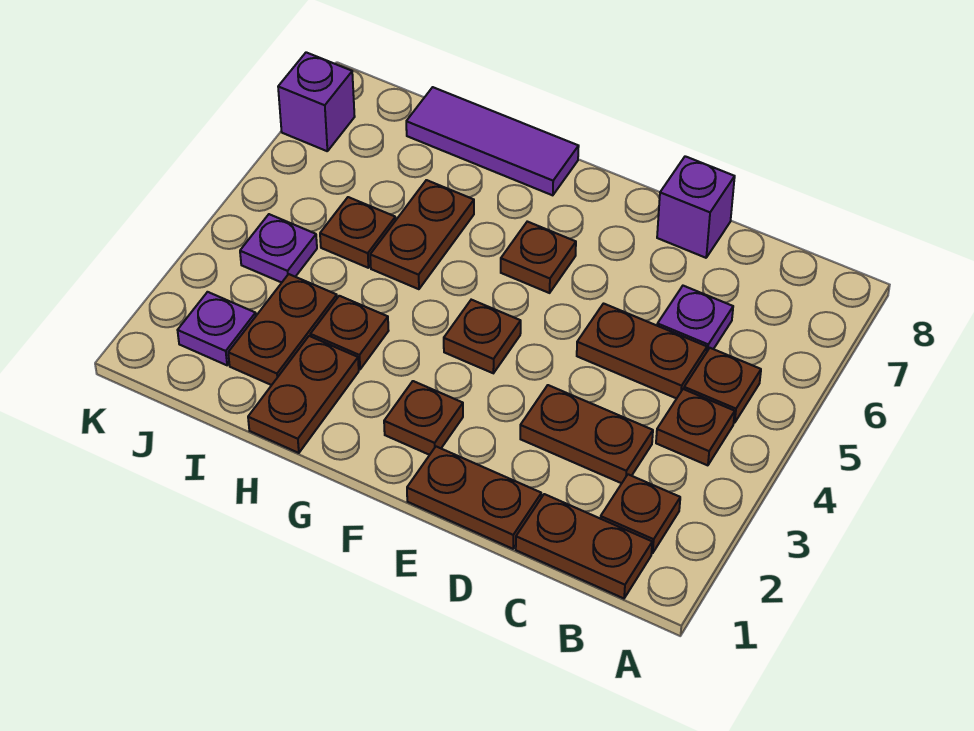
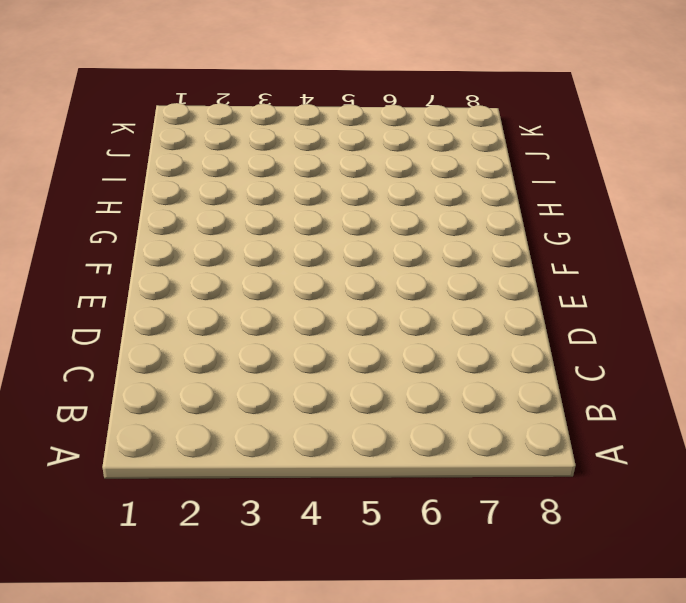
none -> brown 1x2 plate [516,494,652,598]
none -> brown 1x1 plate [601,474,680,553]
none -> brown 1x1 plate [656,389,735,465]

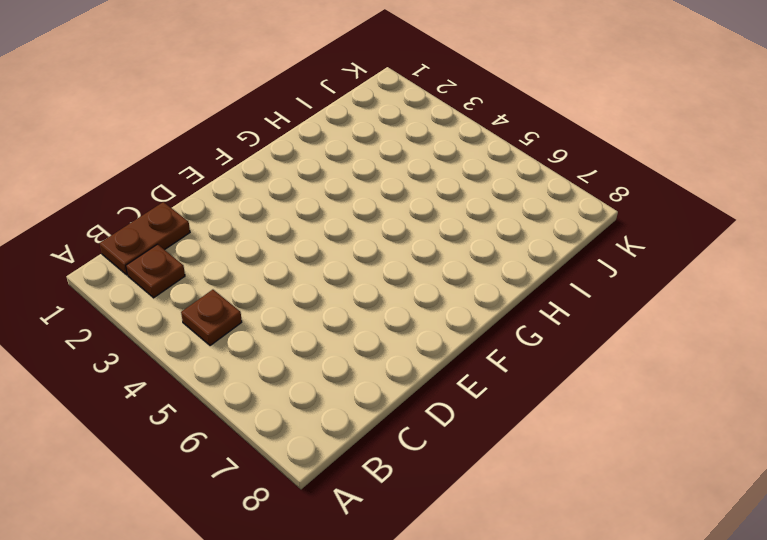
none -> brown 1x1 plate [684,348,761,423]
none -> brown 1x2 plate [520,385,653,483]
none -> brown 1x2 plate [577,304,707,399]

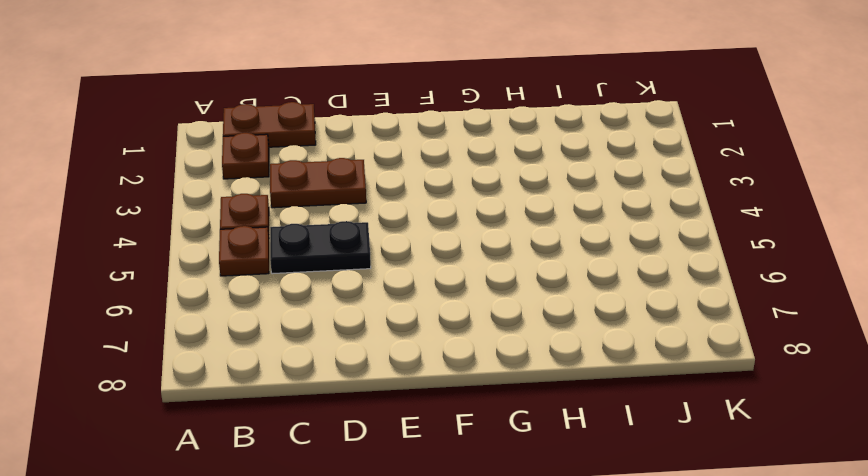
black 1x2 plate [270,221,371,274] -> brown 1x2 plate [577,304,707,399]
none -> purple 1x1 plate [657,286,733,351]
none -> brown 1x2 plate [407,447,541,549]
none -> purple 1x1 brick [657,156,735,258]

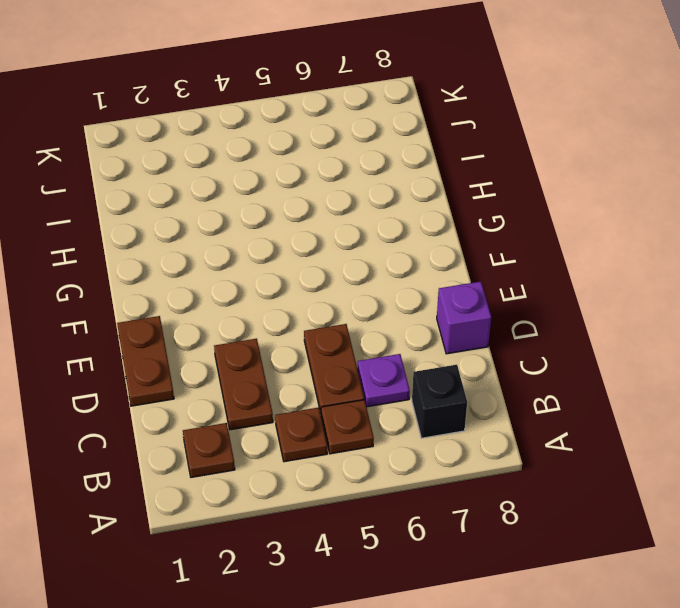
black 1x1 brick [412,365,467,438] -> none
none -> brown 1x2 plate [516,494,652,598]
none -> brown 1x1 plate [384,381,463,455]
none -> brown 1x1 plate [444,300,521,373]

